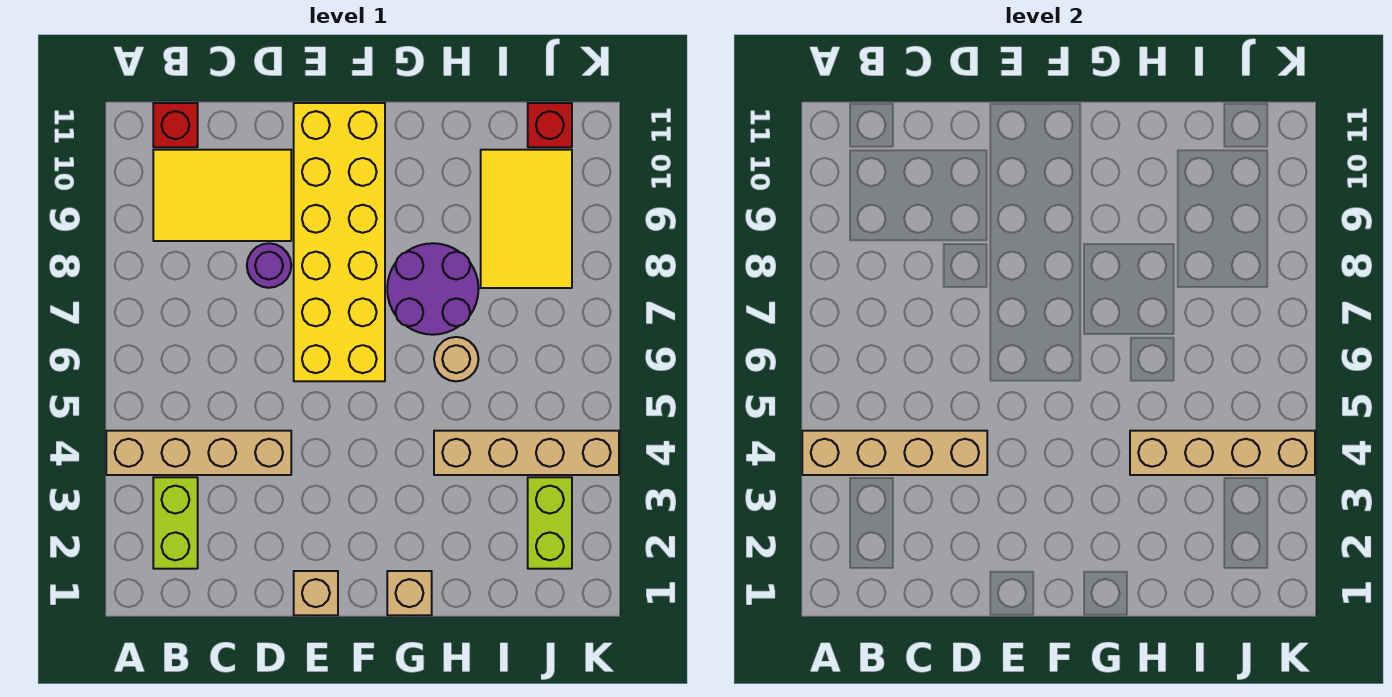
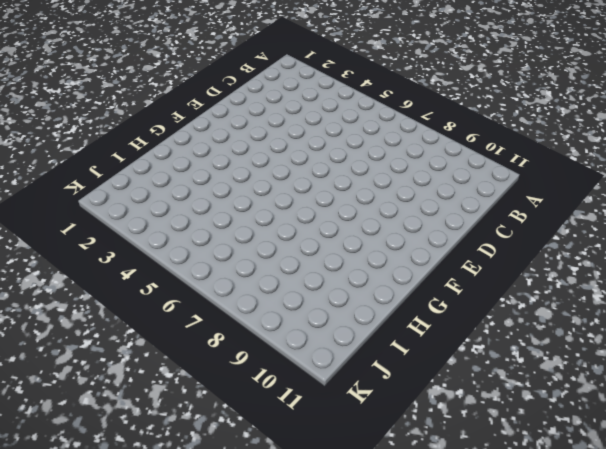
none -> tan 1x4 brick [106,431,291,475]
none -> lime 1x2 brick [153,477,198,569]
none -> yellow 2x3 tile [153,150,291,241]

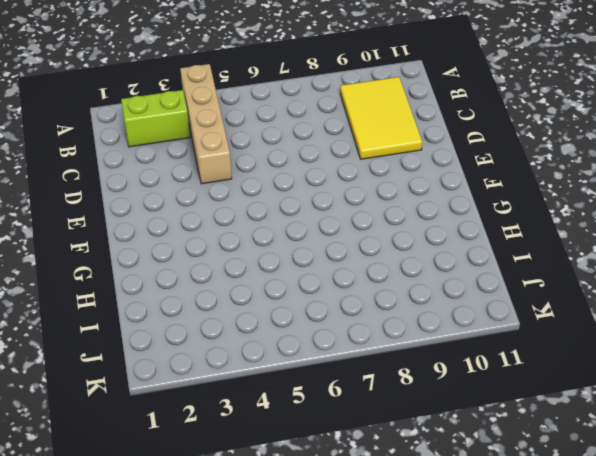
none -> red 1x1 brick [153,103,198,147]
none -> purple 1x1 round brick [247,243,291,288]
none -> tan 1x1 brick [294,571,338,615]

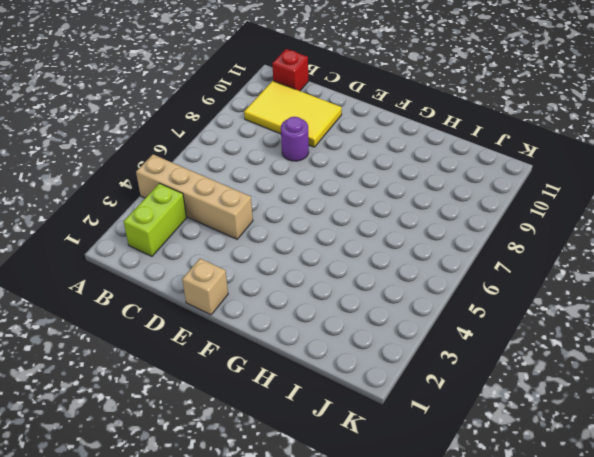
none -> yellow 2x6 brick [294,103,385,381]
none -> tan 1x1 brick [387,571,432,615]
none -> purple 2x2 round brick [387,243,479,335]

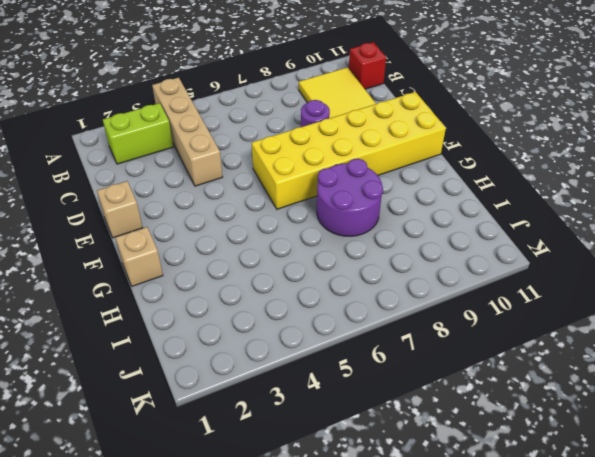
none -> tan 1x4 brick [434,431,619,475]
none -> tan 1x1 round brick [434,337,478,381]
none -> yellow 2x3 tile [481,150,572,288]

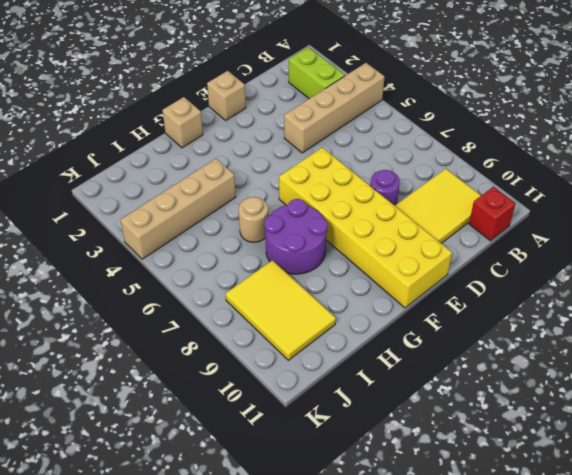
none -> lime 1x2 brick [528,477,572,569]
none -> red 1x1 brick [528,103,572,147]
none -> tan 1x4 brick [802,431,987,475]

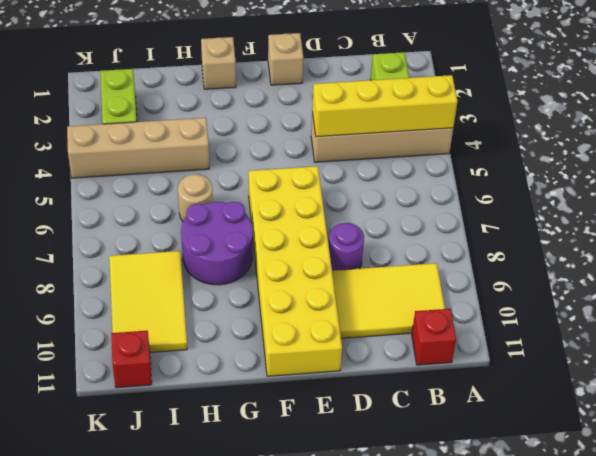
yellow 1x4 brick [312,75,458,137] -> tan 1x4 brick [802,431,987,475]
none -> tan 1x4 brick [1130,431,1315,475]

